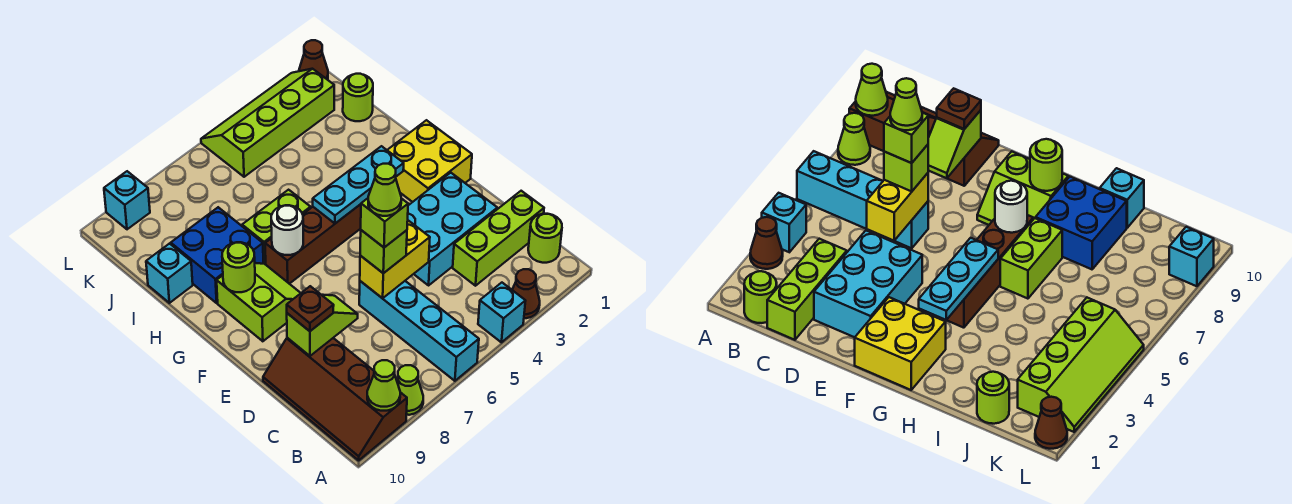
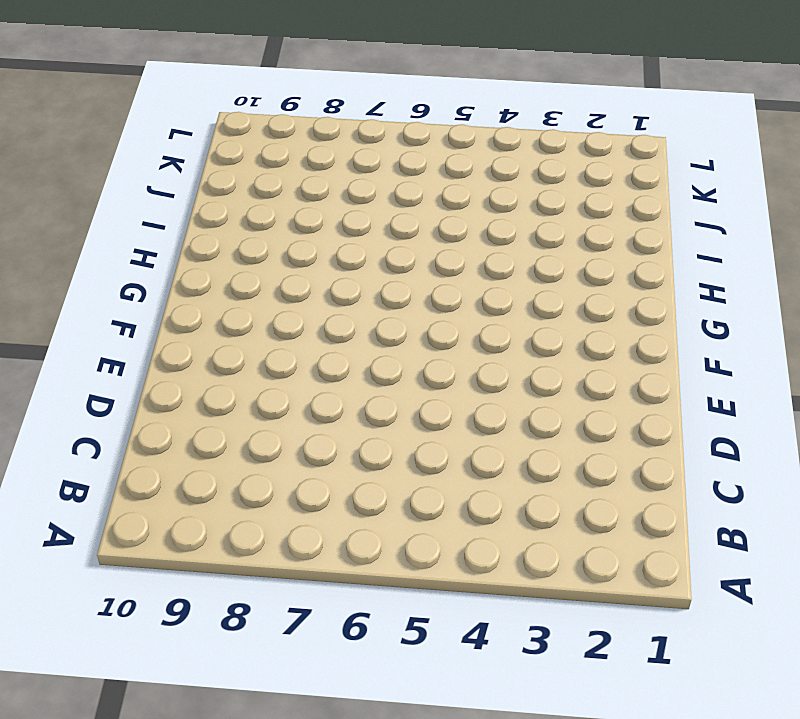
none -> brown 1x1 cone [512,269,540,318]
none -> cyan 1x1 brick [478,283,525,342]
none -> cyan 1x4 brick [359,281,479,381]

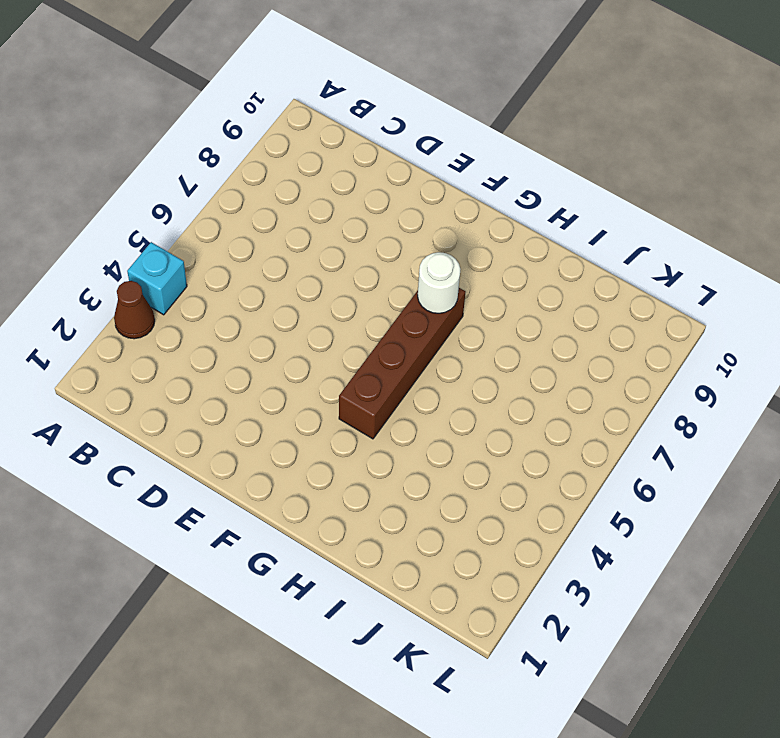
none -> cyan 1x4 brick [359,281,479,381]
none -> lime 1x1 cone [397,365,423,415]
none -> brown 2x4 slope [263,338,407,460]

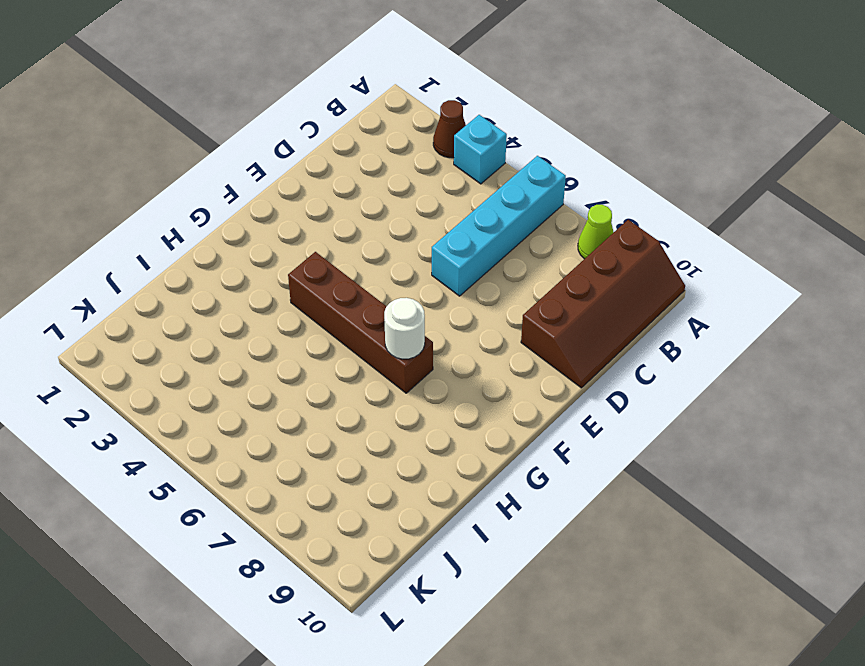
none -> lime 1x1 round brick [528,214,562,263]
none -> lime 1x3 brick [453,191,544,286]
none -> cyan 2x3 brick [408,173,497,285]

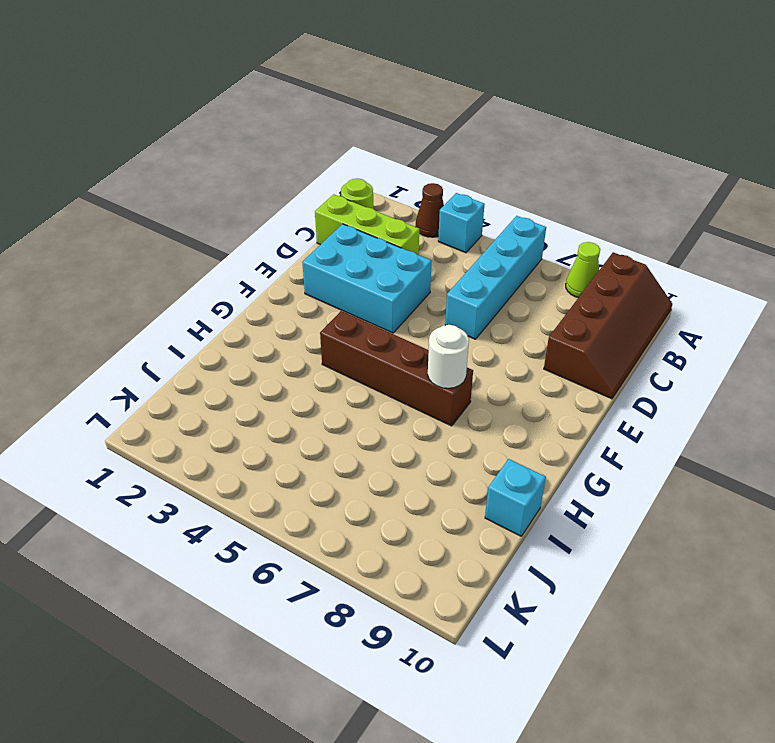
none -> yellow 2x2 brick [387,120,472,202]
none -> lime 2x2 slope [217,263,301,341]
none -> lime 1x2 brick [242,190,311,265]

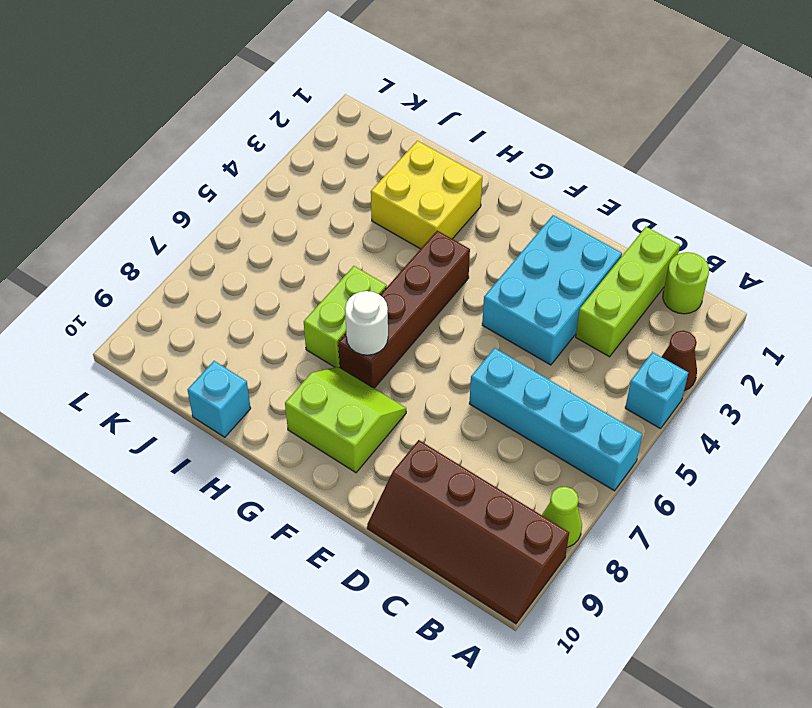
yellow 2x2 brick [371,141,482,249] -> yellow 2x2 brick moved to [387,120,472,202]
none -> blue 2x2 brick [171,207,263,303]
none -> lime 1x1 round brick [343,74,373,121]
none -> lime 2x4 slope [201,69,334,177]

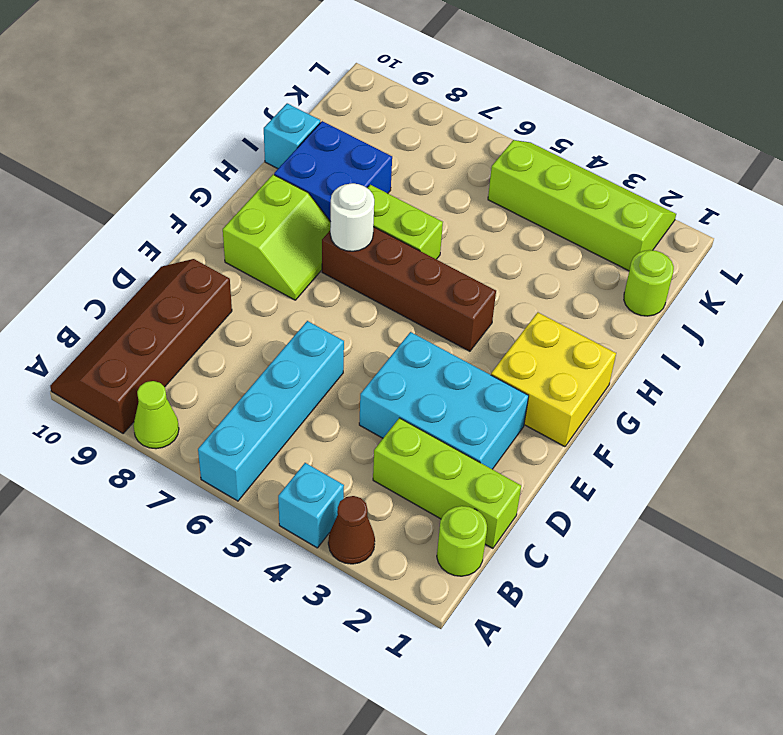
none -> brown 1x1 cone [299,40,328,80]
none -> cyan 1x1 brick [104,171,150,229]
none -> lime 1x1 cone [367,360,400,411]

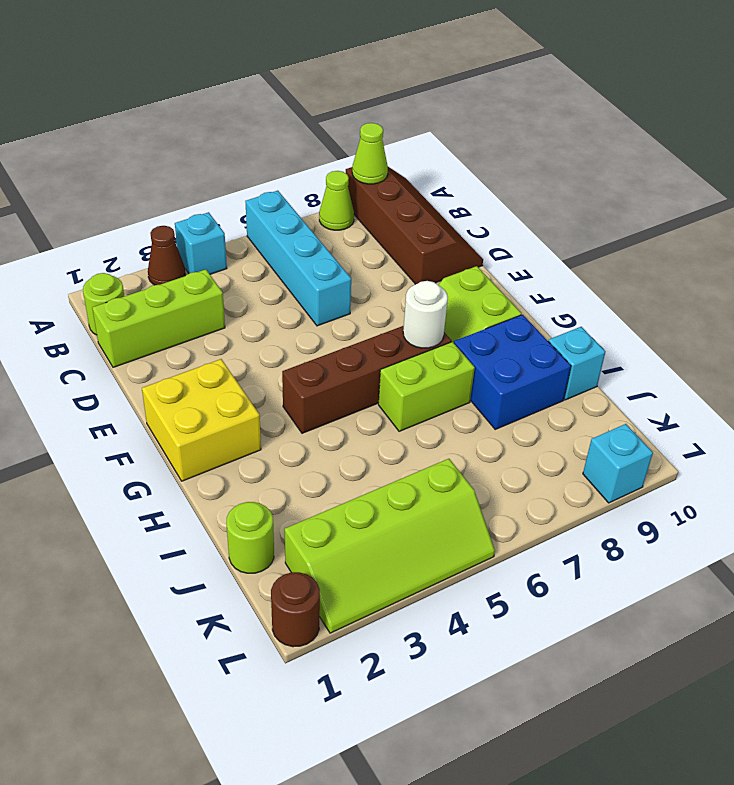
brown 1x1 round brick [271,572,320,647] -> brown 1x1 cone [299,40,328,80]
none -> cyan 2x3 brick [408,173,497,285]
none -> yellow 1x2 brick [360,221,430,298]
none -> lime 1x2 slope [287,295,358,356]

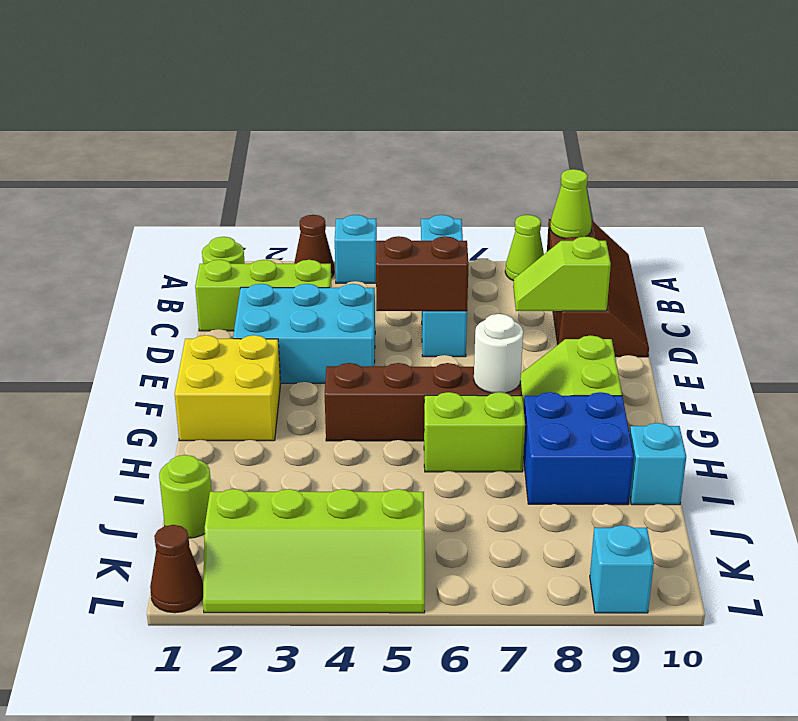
brown 1x2 brick [376,236,469,311] -> yellow 1x2 brick [360,221,430,298]
none -> cyan 1x3 plate [313,146,404,223]
none -> lime 1x1 round brick [222,242,255,292]
none -> lime 1x1 brick [360,230,407,273]

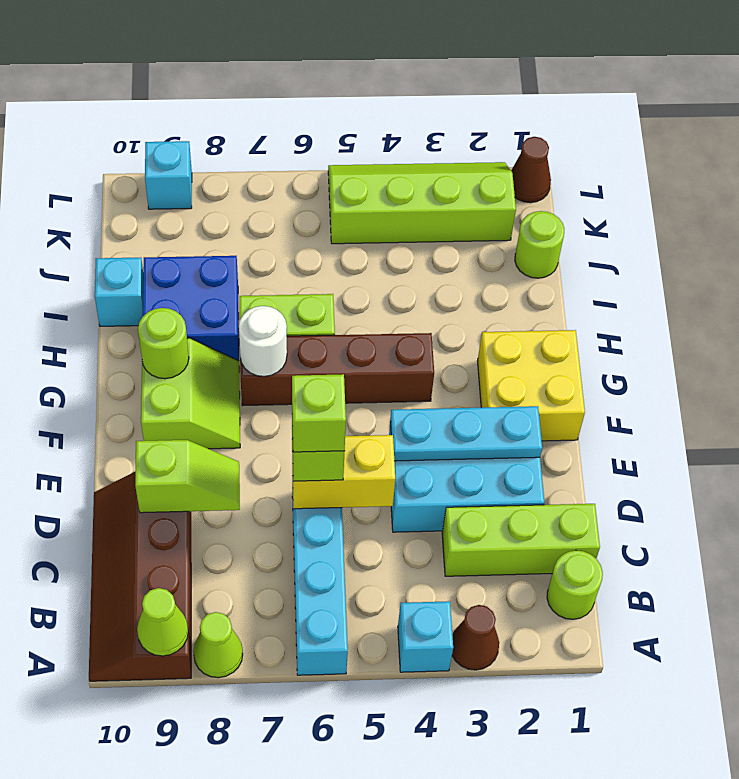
cyan 1x3 plate [390,406,542,461] -> cyan 1x3 plate moved to [313,146,404,223]
none -> brown 1x1 plate [287,286,334,331]
none -> lime 1x1 cone [368,164,401,216]

